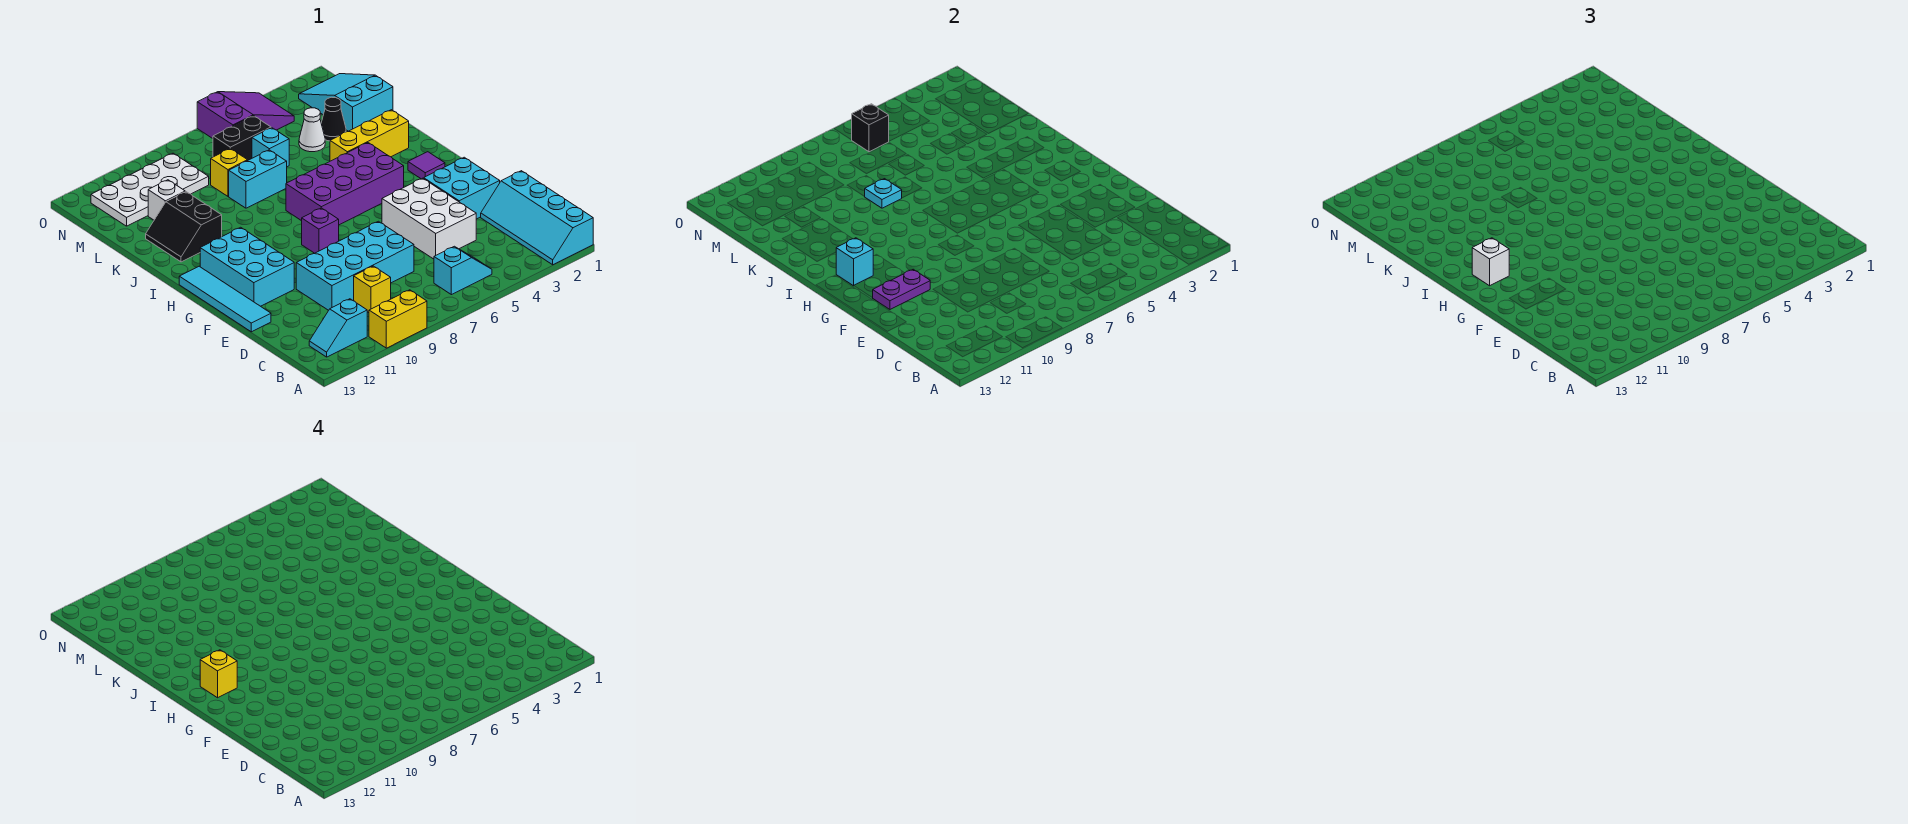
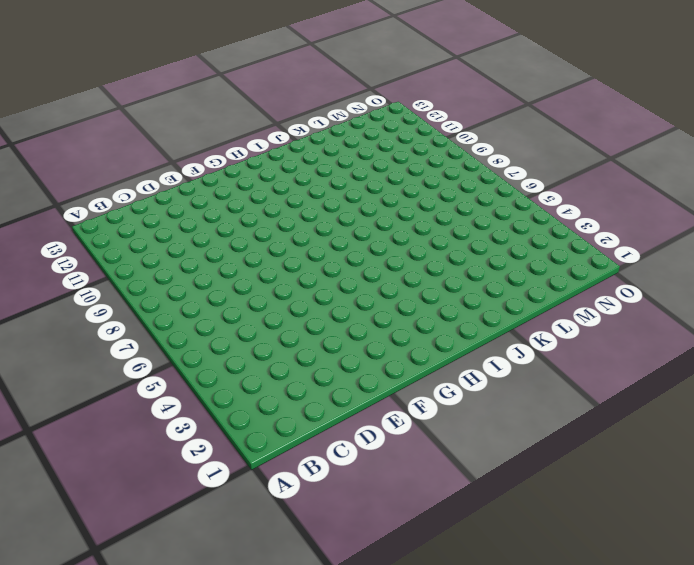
none -> cyan 2x4 slope [481,171,593,265]
none -> yellow 1x2 brick [369,290,427,348]
none -> cyan 1x2 slope [434,246,492,295]
none -> cyan 1x2 slope [309,299,367,357]

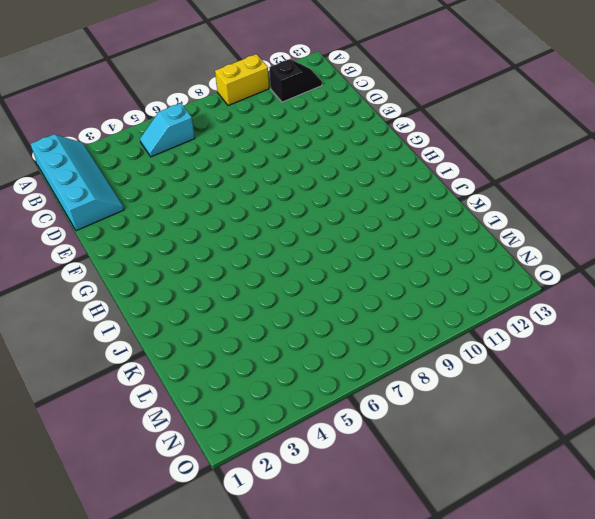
black 1x2 slope [269,59,322,102] -> cyan 1x2 slope [309,299,367,357]
none -> yellow 1x1 brick [354,266,391,313]
none -> white 2x3 brick [382,178,476,259]
none -> cyan 2x4 brick [296,221,414,310]
none -> cyan 2x2 brick [424,157,500,219]

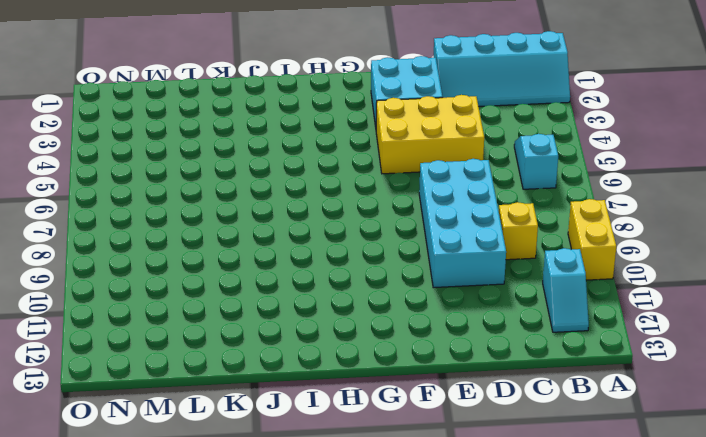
yellow 2x3 brick [376,95,484,174] -> white 2x3 brick [382,178,476,259]
none -> cyan 1x4 tile [179,266,271,332]
none -> cyan 2x3 brick [200,227,294,306]
none -> purple 1x1 brick [302,208,339,253]
none -> purple 1x1 tile [408,152,445,179]

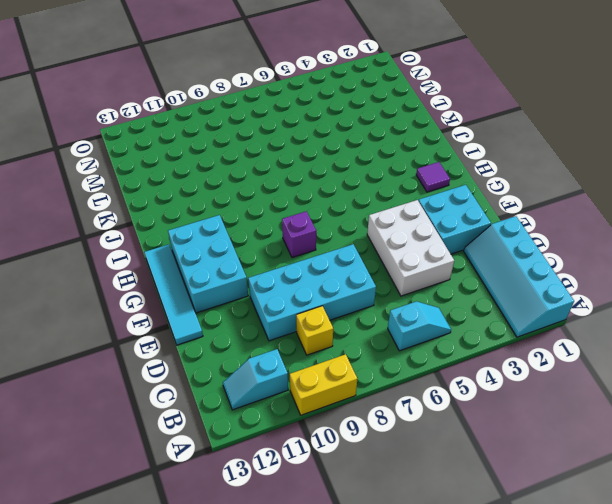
none -> purple 2x4 brick [286,143,404,225]
none -> yellow 1x3 brick [330,110,409,161]
none -> black 2x2 slope [146,192,222,262]
none -> cyan 1x2 brick [229,150,287,208]

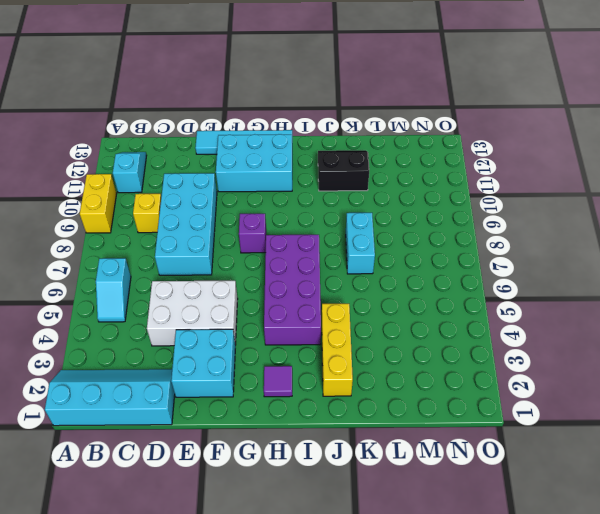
none -> cyan 2x3 slope [299,74,393,131]
none -> black 1x1 cone [321,97,346,141]
none -> white 1x1 cone [299,108,325,152]
none -> cyan 1x1 brick [252,128,289,167]

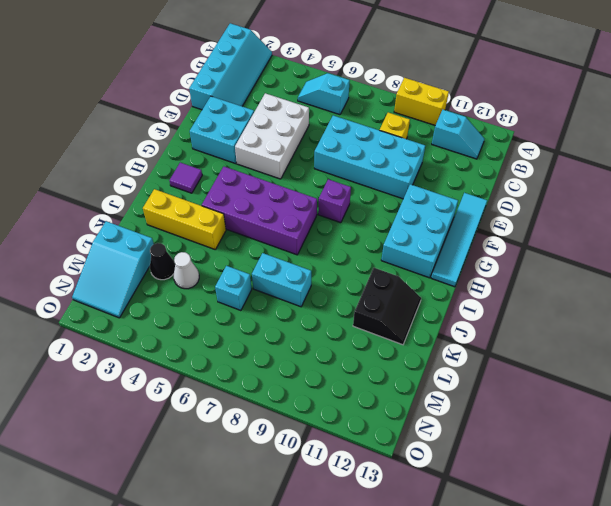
none -> yellow 1x1 brick [211,149,248,196]
none -> white 1x1 brick [148,180,185,220]
none -> black 1x2 brick [213,116,271,160]
none -> white 2x4 plate [91,153,209,226]

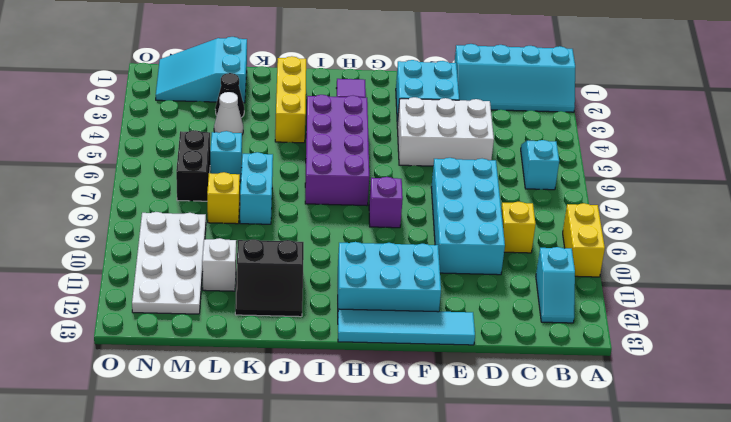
none -> purple 2x3 slope [197,92,294,139]
none -> purple 1x2 plate [873,269,930,309]
none -> cyan 1x1 brick [836,238,873,286]
none -> cyan 1x1 plate [865,179,902,208]

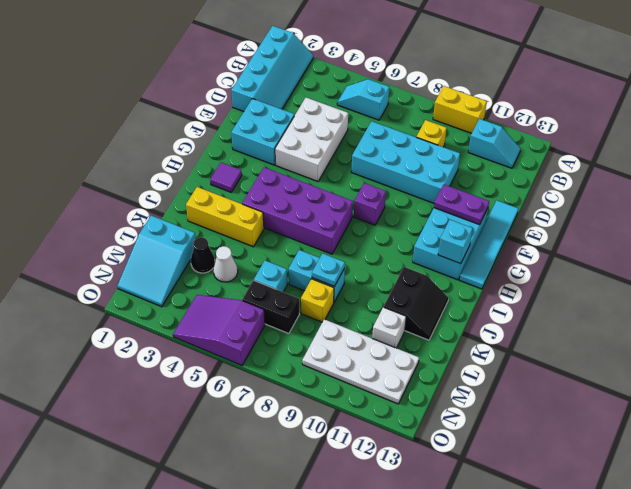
none -> black 1x1 brick [852,104,889,152]
none -> white 1x1 brick [1472,238,1509,286]
none -> yellow 1x1 brick [200,650,237,698]

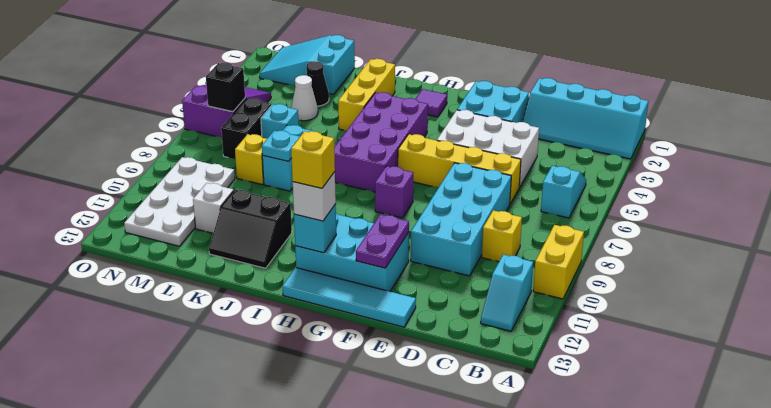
yellow 1x4 brick [398,134,521,204] -> none

